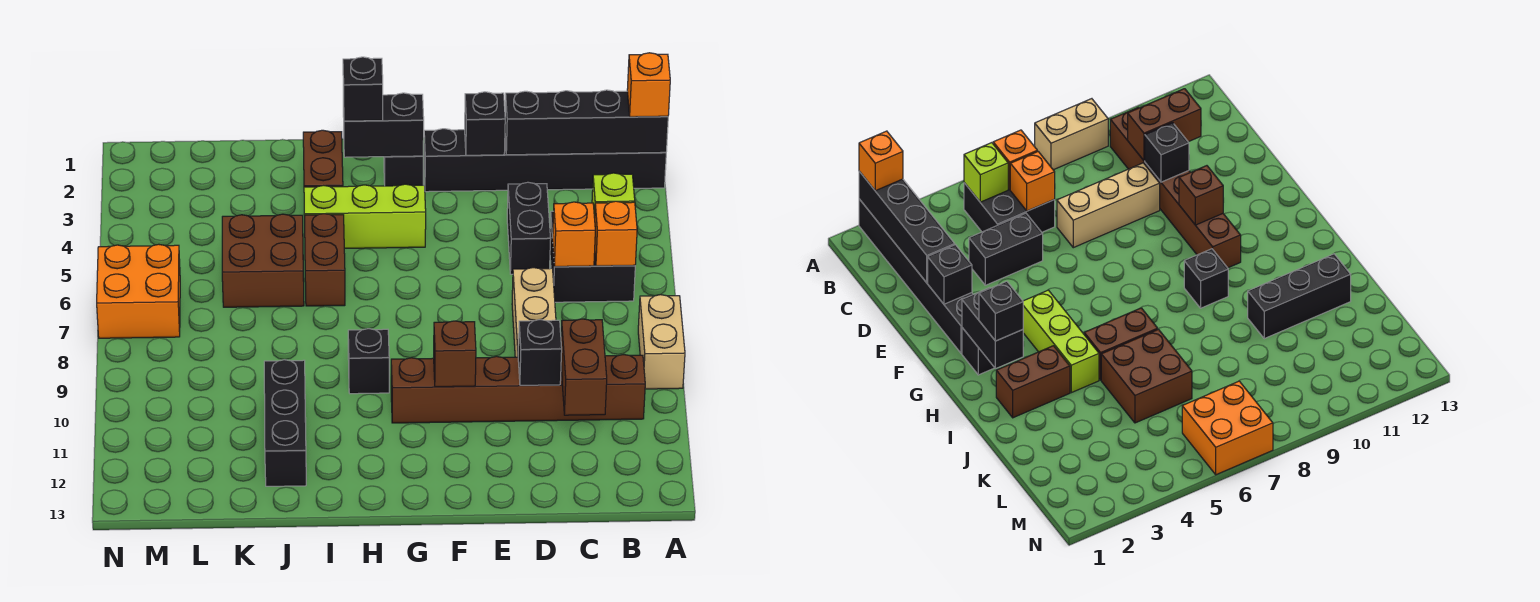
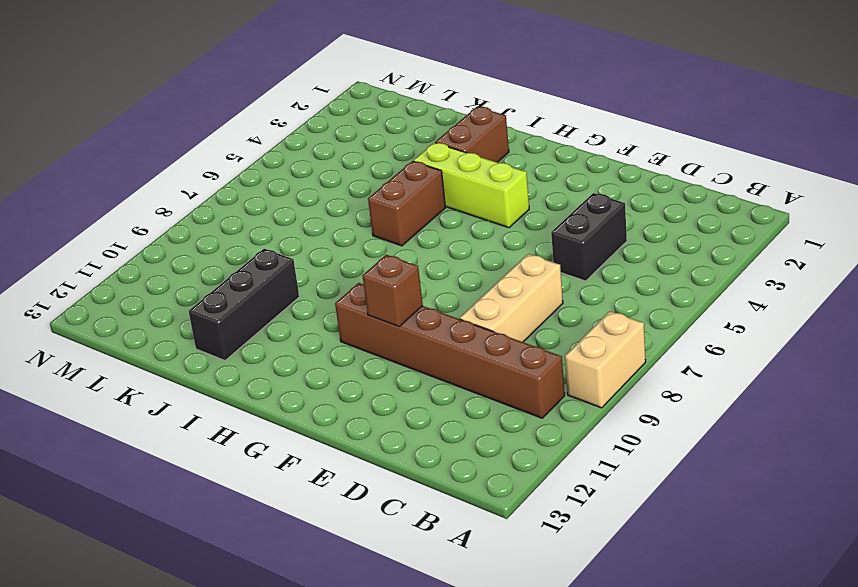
none -> black 1x6 brick [424,129,666,192]
none -> black 2x2 brick [550,211,635,302]
none -> black 1x1 brick [384,156,423,186]

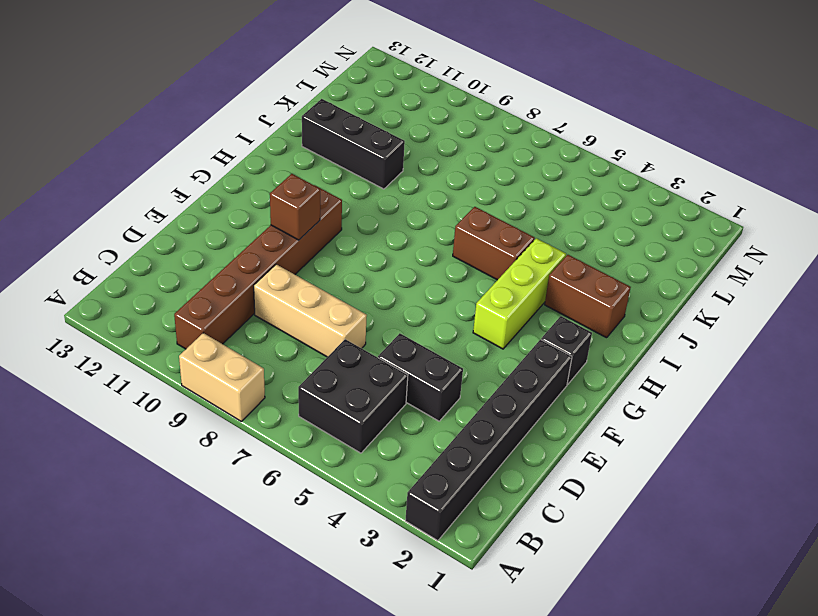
none -> black 1x1 brick [348,329,389,394]
none -> brown 2x2 brick [222,214,304,307]
none -> orange 2x2 brick [97,244,180,338]

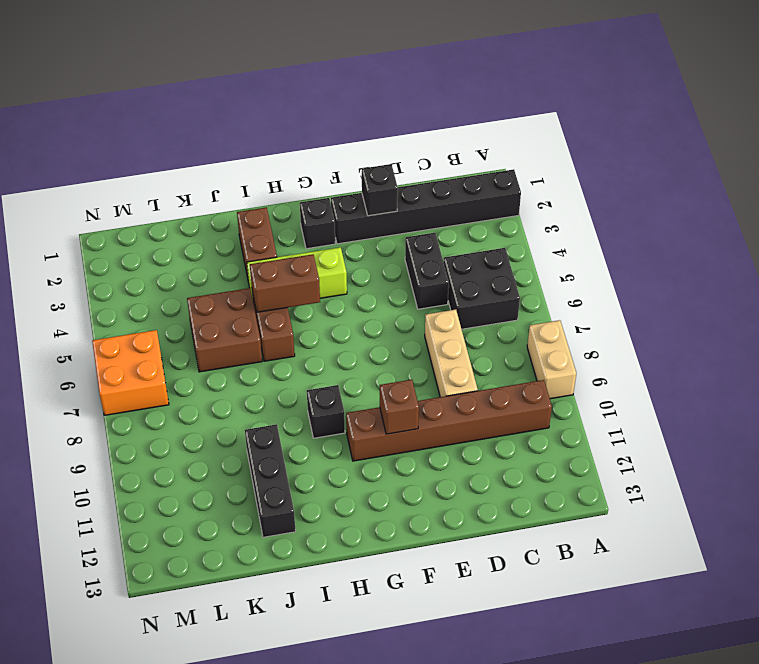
brown 1x2 brick [250,254,320,312] -> brown 1x2 brick turned to [561,319,607,415]
none -> black 1x4 brick [505,90,668,155]
none -> lime 1x1 brick [592,173,635,218]
none -> orange 1x1 brick [595,201,637,266]

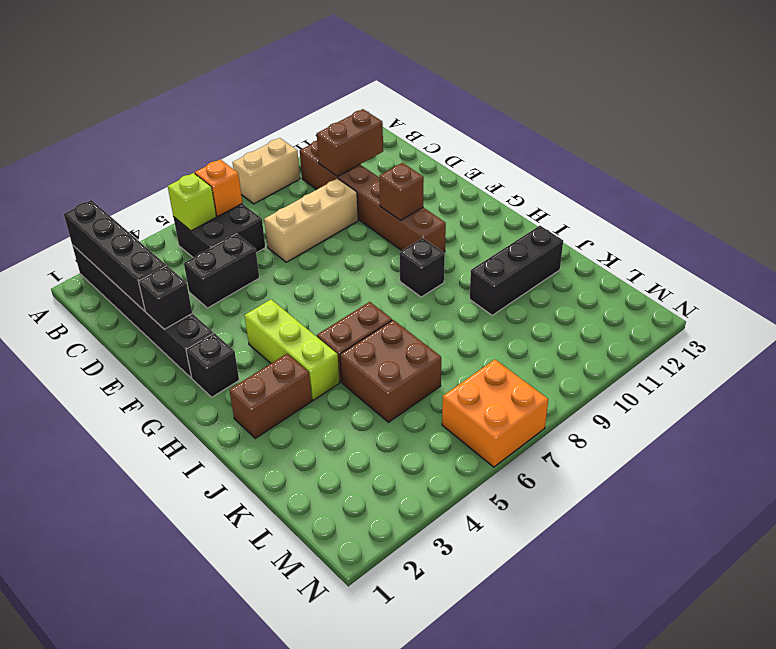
none -> orange 1x1 brick [553,202,595,267]
none -> black 1x1 brick [518,320,562,385]
none -> black 1x2 brick [343,93,424,157]

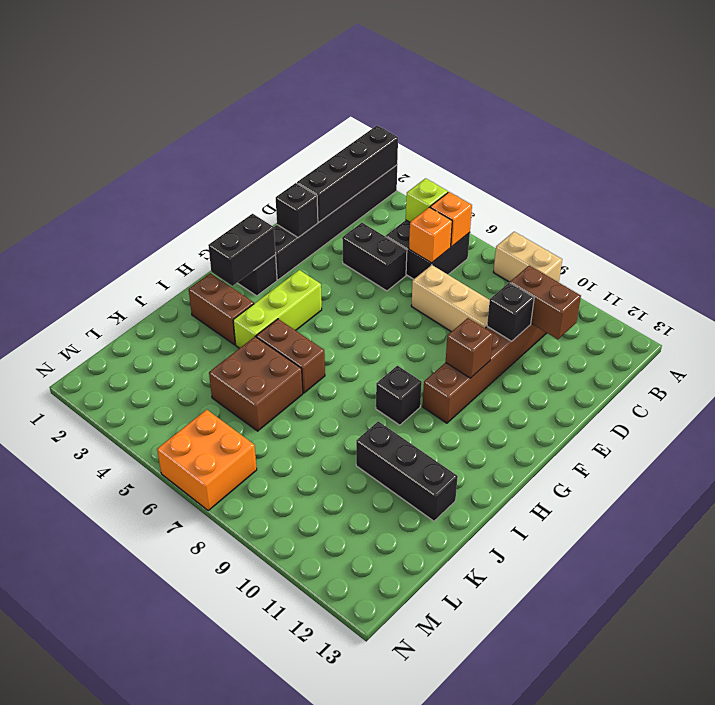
none -> orange 1x1 brick [627,53,670,117]
none -> black 1x1 brick [343,57,383,121]

